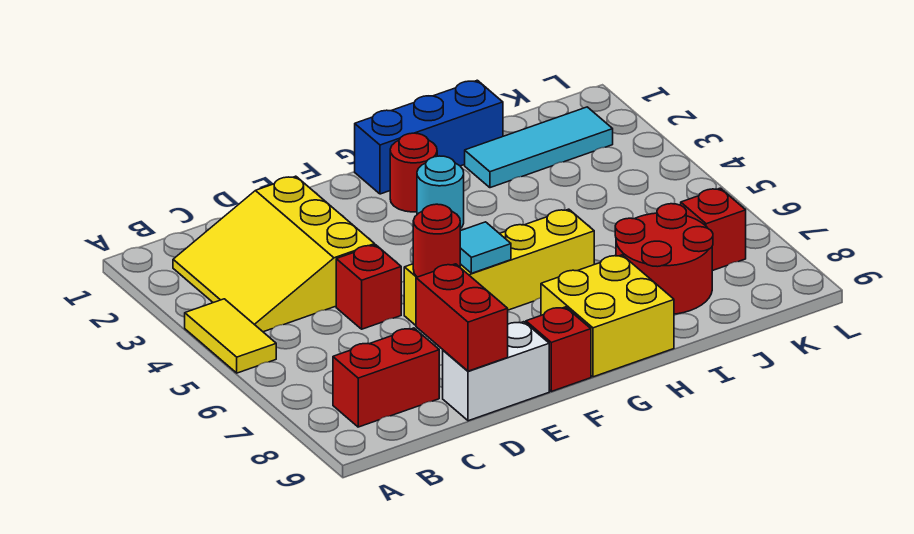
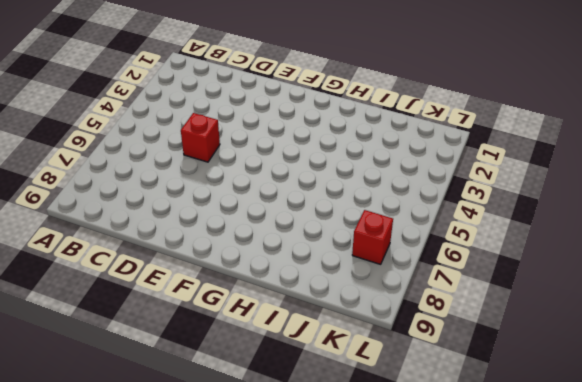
none -> yellow 1x2 tile [185,299,276,373]
none -> yellow 3x3 slope [173,176,375,332]
none -> red 1x2 brick [333,328,439,427]

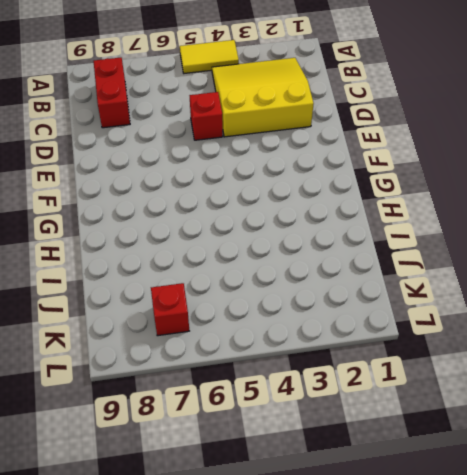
none -> white 1x2 brick [443,322,549,421]
none -> yellow 1x4 brick [404,209,594,325]
none -> red 1x1 brick [526,307,591,391]

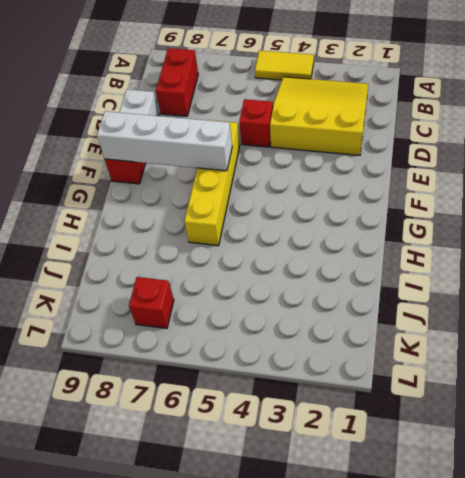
white 1x4 brick [97,111,232,171] -> cyan 1x1 tile [460,222,511,273]
none -> blue 1x3 brick [355,80,503,194]
none -> red 1x1 round brick [390,133,437,212]
none -> cyan 1x1 round brick [417,156,464,228]

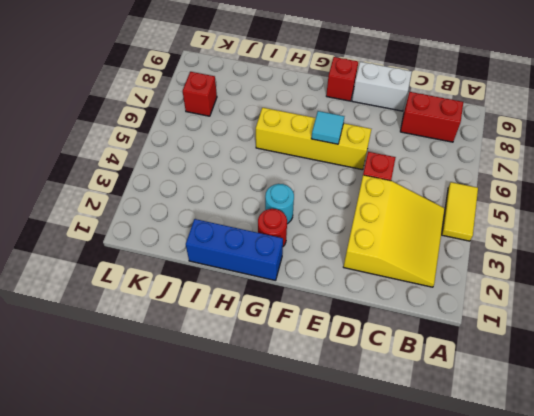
none -> yellow 2x2 brick [541,255,674,377]
none -> cyan 1x3 tile [465,107,613,188]
none -> red 2x2 round brick [615,204,713,314]

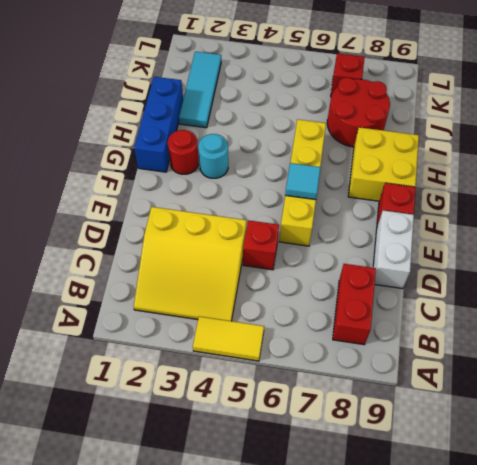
none -> red 1x2 brick [416,264,508,371]
none -> red 1x1 round brick [413,204,460,277]

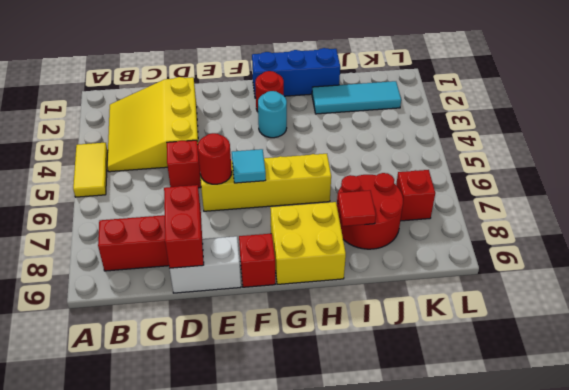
red 1x1 tile [338,190,376,226] -> none

